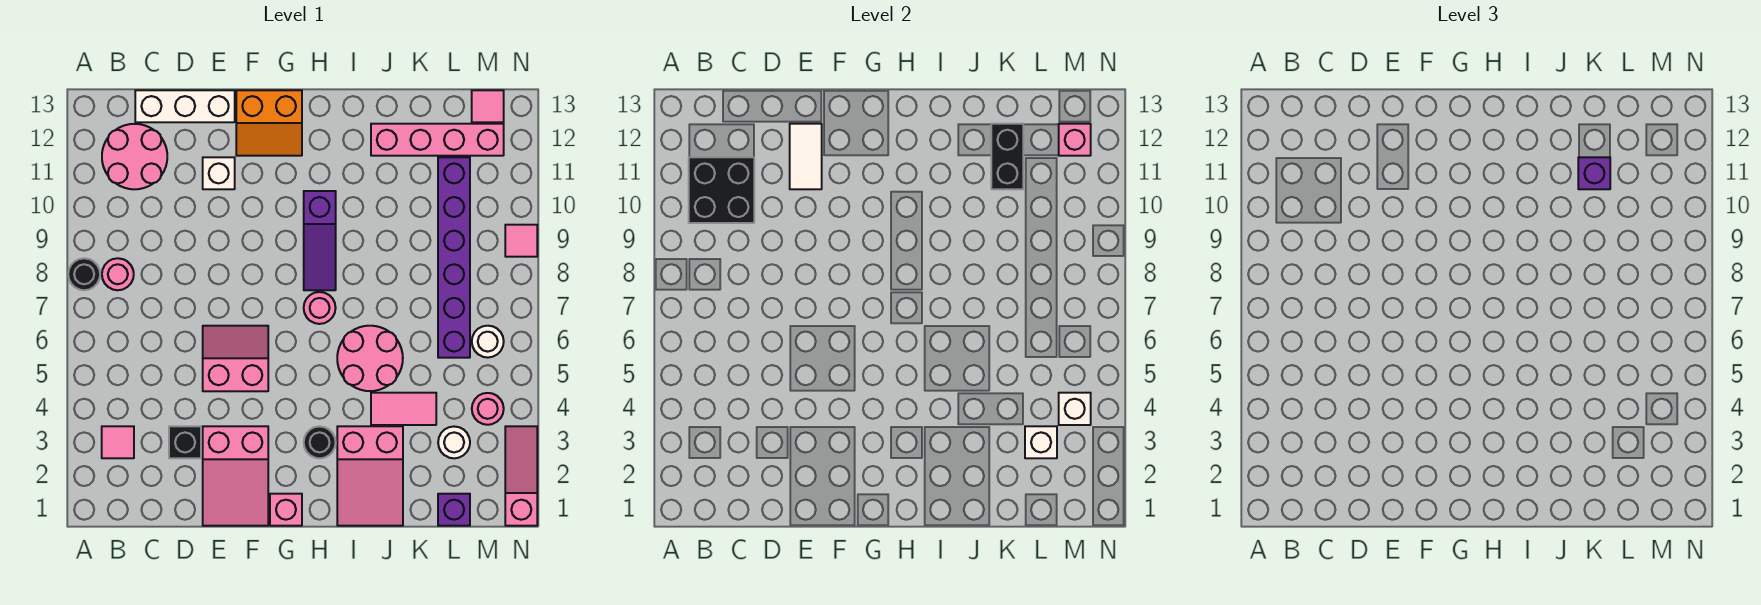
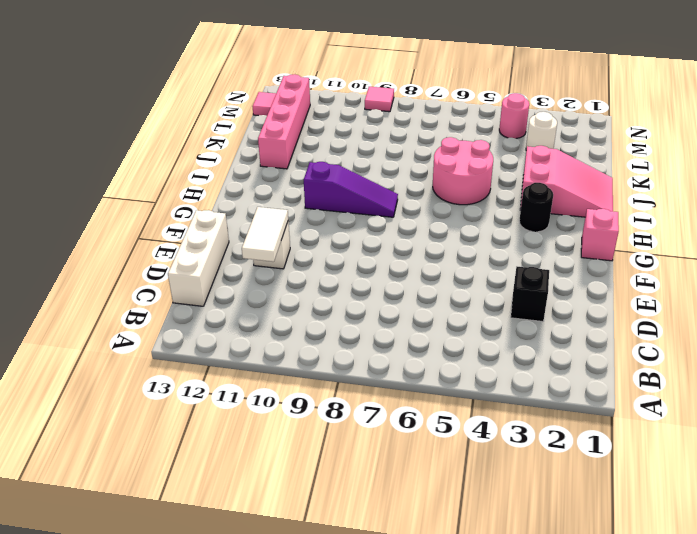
white 1x2 tile [242,207,288,262] -> white 1x2 tile turned to [790,124,822,189]
none -> black 1x1 round brick [68,258,100,290]
none -> pink 1x1 tile [102,426,134,458]
none -> pink 1x1 round brick [102,258,134,290]
none -> pink 2x2 round brick [102,124,167,189]

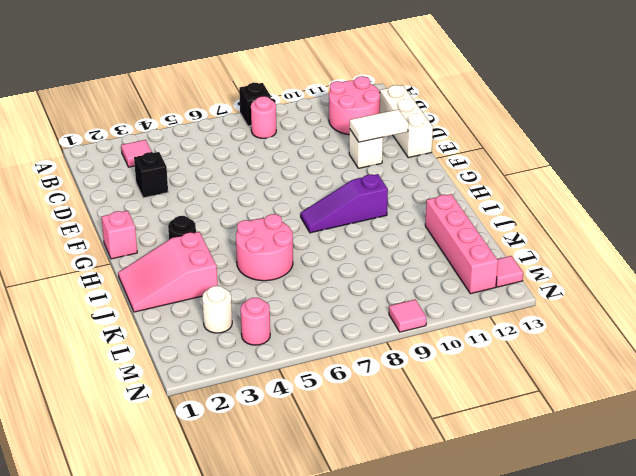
black 1x1 brick [239,83,271,126] -> black 1x1 round brick [68,258,100,290]
none -> pink 2x3 slope [203,426,268,526]
none -> pink 2x2 slope [203,326,268,391]
none -> orange 2x2 slope [236,90,302,156]
none -> pink 1x1 round brick [304,292,336,324]

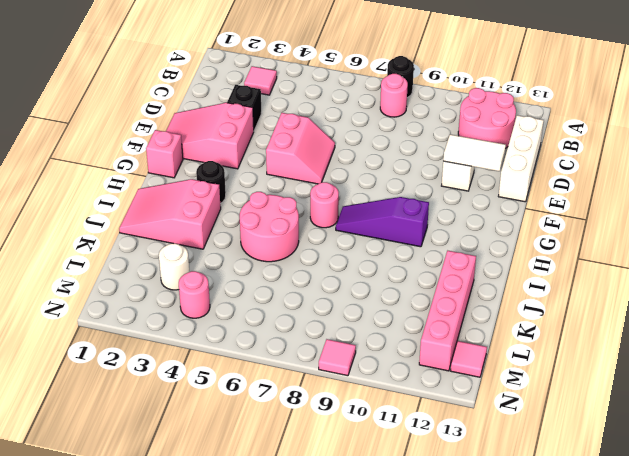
none -> orange 2x2 slope [236,90,302,156]
none -> pink 1x2 tile [371,393,436,425]
none -> purple 1x1 brick [438,494,470,526]
none -> purple 1x6 brick [438,157,470,358]

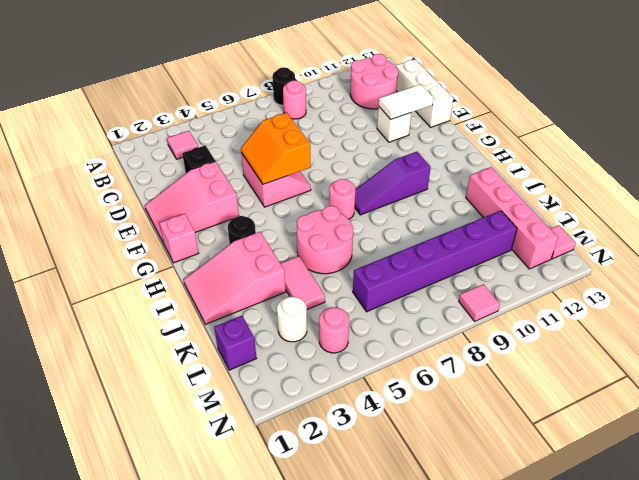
orange 2x2 slope [241,113,311,184] -> orange 2x2 slope moved to [236,90,302,156]
none -> white 1x1 round brick [472,326,504,358]
none -> pink 1x3 slope [505,426,537,526]
none -> black 2x2 brick [689,157,754,223]
none -> black 1x2 brick [991,124,1023,189]

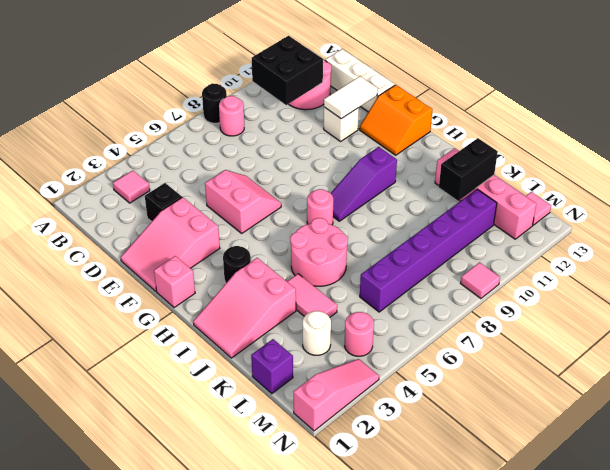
none -> white 1x1 round brick [472,326,504,358]
none -> white 1x1 brick [1025,426,1057,458]
none -> white 1x1 brick [1059,393,1091,425]
none -> pink 1x1 brick [1059,124,1091,156]

